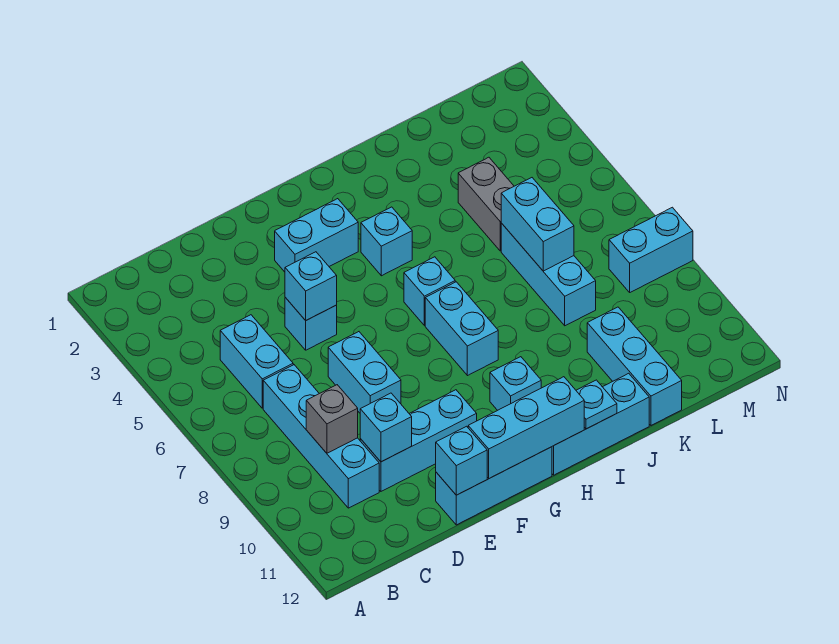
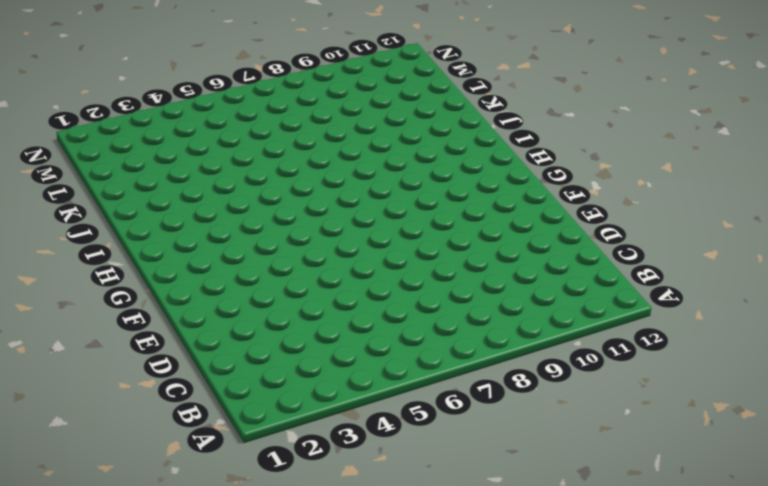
none -> cyan 1x2 brick [220,315,293,408]
none -> cyan 1x4 brick [263,365,379,508]
none -> cyan 1x3 brick [360,390,477,491]

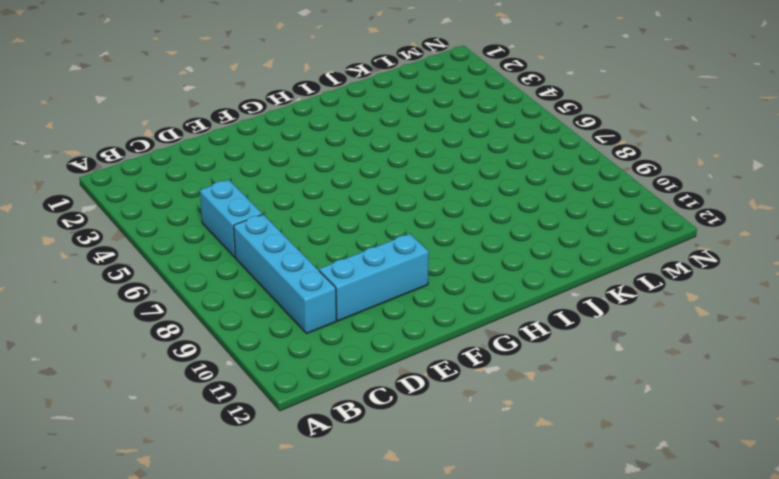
none -> cyan 1x1 brick [285,298,337,350]
none -> cyan 1x2 brick [328,332,401,413]
none -> cyan 1x3 brick [436,447,552,525]

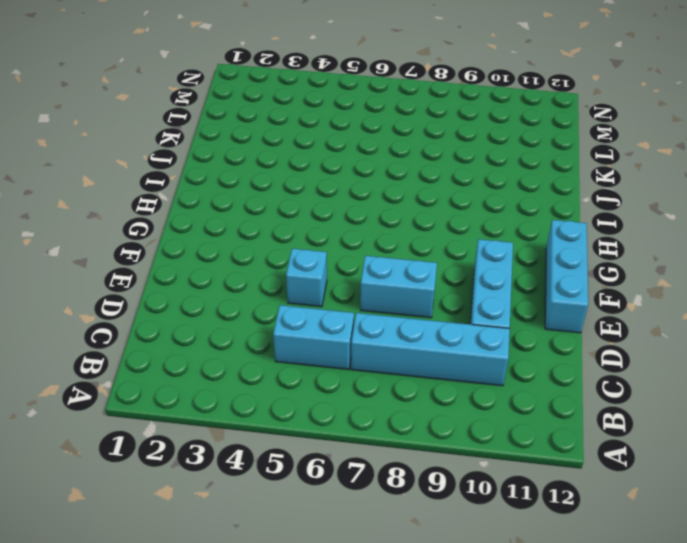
none -> cyan 1x2 brick [275,199,358,272]
none -> cyan 1x1 brick [361,207,412,276]
none -> cyan 1x1 brick [404,257,455,326]

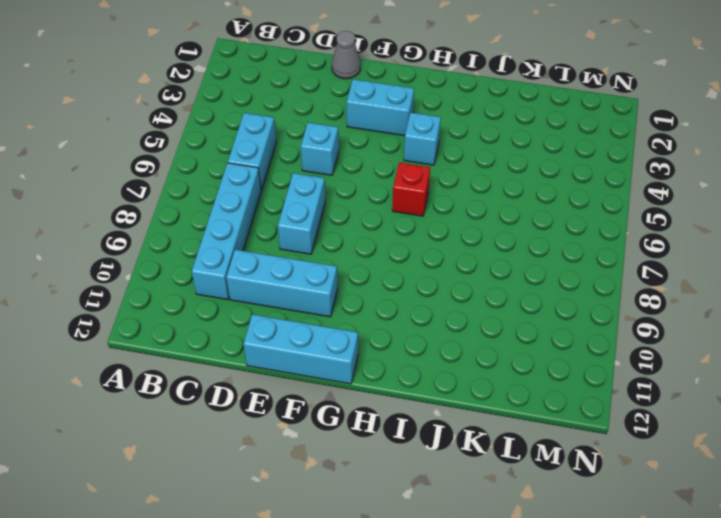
grey 1x1 cone [332,31,361,79] -> none
red 1x1 brick [392,163,430,216] -> cyan 1x1 brick [404,257,455,326]
none -> cyan 1x2 brick [425,282,498,376]
none -> cyan 1x1 brick [490,357,541,410]
none -> cyan 1x3 brick [552,373,649,475]

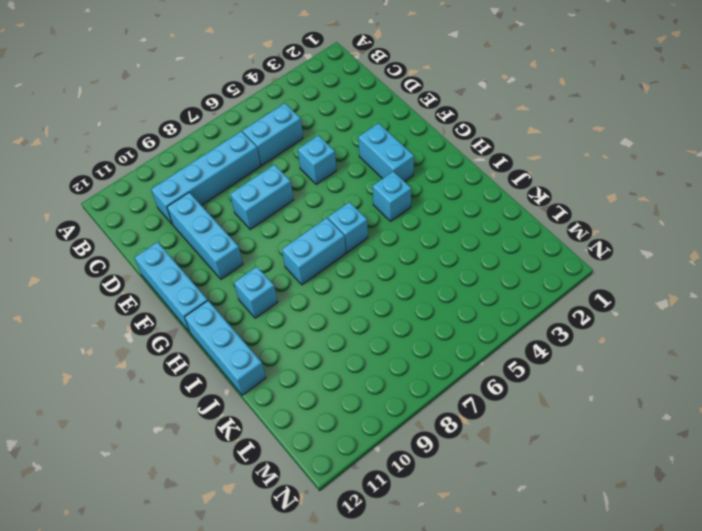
none -> grey 1x2 brick [458,157,514,251]
none -> cyan 1x3 brick [501,223,596,326]
none -> cyan 1x3 brick [587,307,682,425]

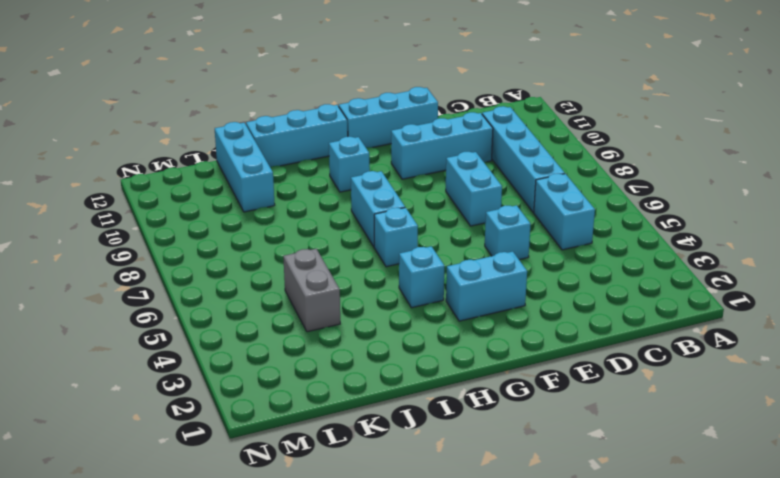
none -> cyan 1x3 brick [501,223,596,326]
none -> cyan 1x2 brick [609,207,693,292]
none -> grey 1x1 brick [306,385,358,453]

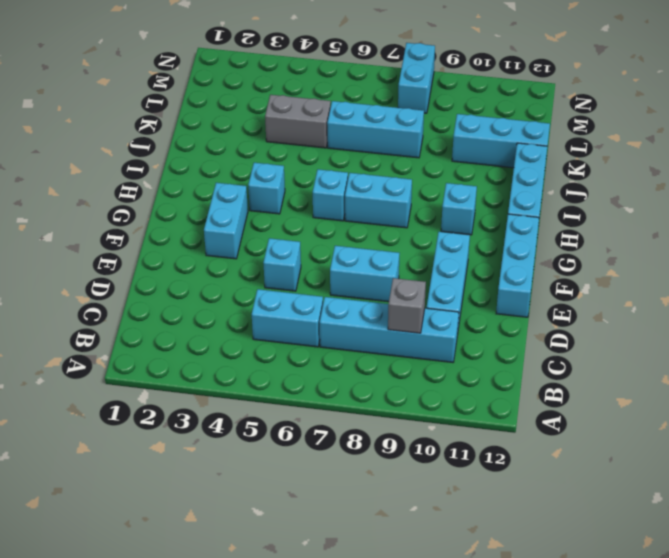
none -> cyan 1x1 brick [360,393,412,462]
none -> cyan 1x1 brick [285,252,337,320]
none -> cyan 1x1 brick [436,426,487,495]

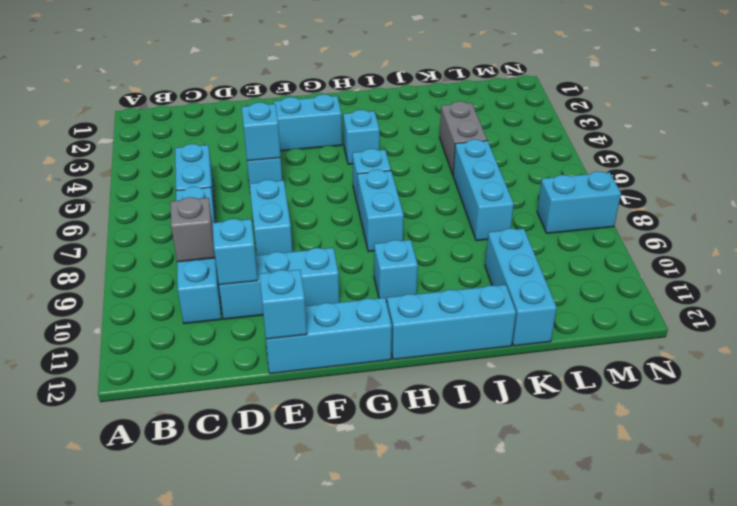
none -> cyan 1x3 brick [468,377,584,478]
none -> cyan 1x1 plate [576,380,617,429]
none -> cyan 1x2 brick [501,178,574,271]

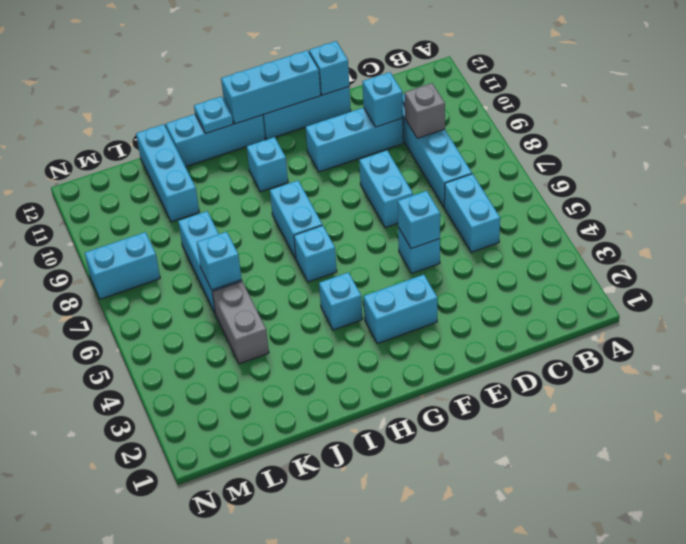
cyan 1x1 brick [197,232,242,290] -> cyan 1x2 brick [501,178,574,271]

